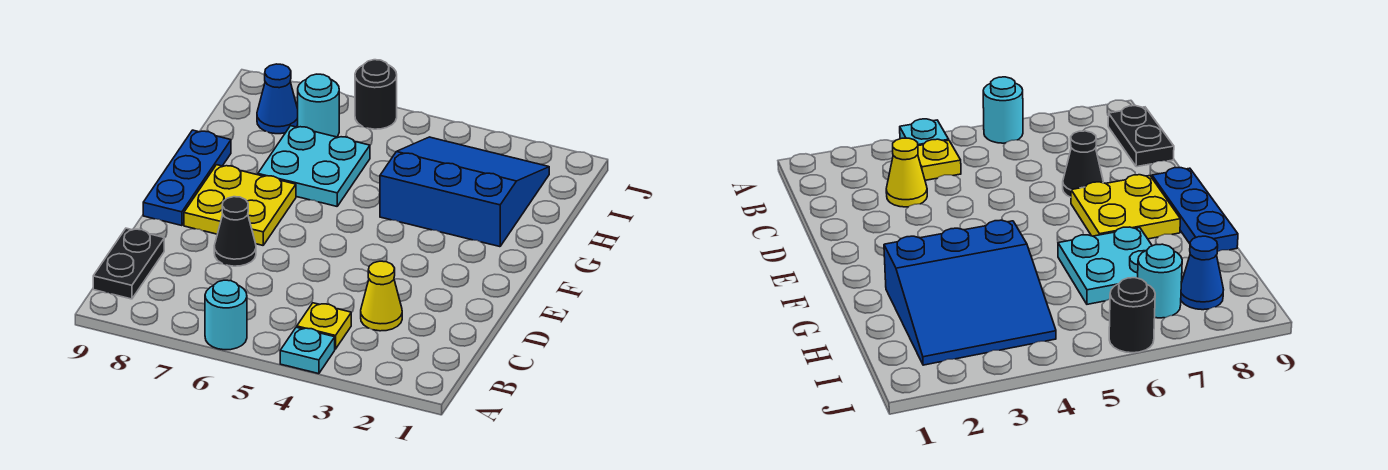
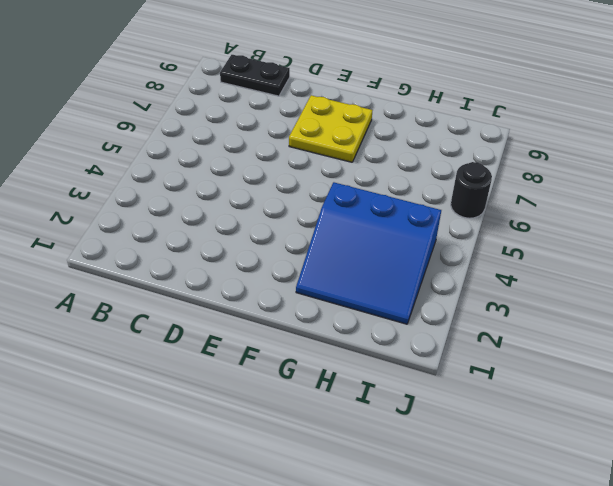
blue 3x3 slope [296,182,441,324] -> blue 3x3 slope turned to [380,137,549,247]
none -> cyan 1x1 plate [280,327,335,374]
none -> cyan 1x1 round brick [205,280,247,350]
none -> yellow 1x1 plate [297,303,351,349]

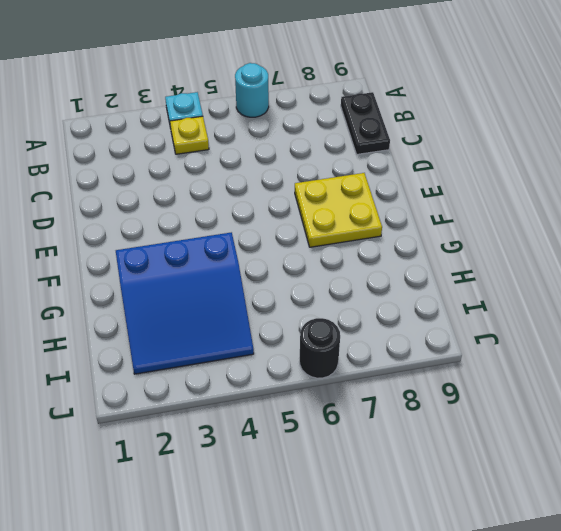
none -> yellow 1x1 cone [361,261,402,331]
none -> black 1x1 cone [214,197,256,266]
none -> blue 1x3 plate [143,130,231,226]

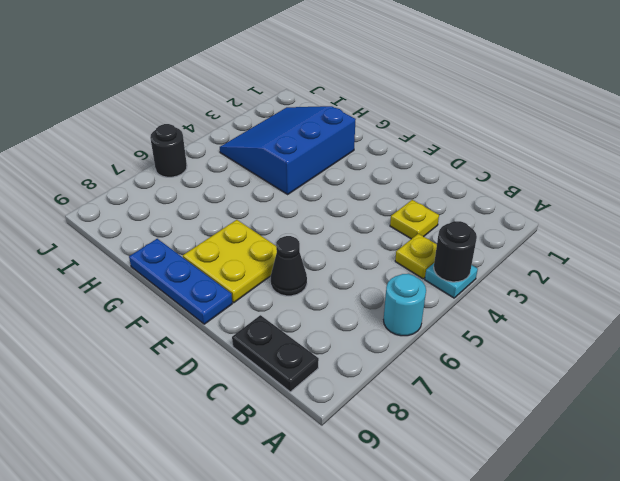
black 1x1 round brick [434,221,477,282] -> none
yellow 1x1 plate [390,200,439,239] -> yellow 1x1 cone [361,261,402,331]
none -> cyan 2x2 plate [258,126,370,206]
none -> cyan 1x1 round brick [298,74,339,137]
none -> blue 1x1 cone [257,64,298,134]

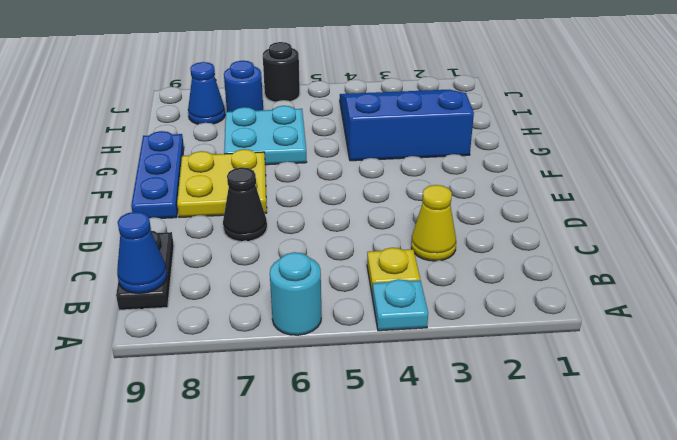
blue 1x1 cone [117,212,167,293] -> none
blue 1x1 round brick [224,61,263,112] -> cyan 1x1 round brick [298,74,339,137]

